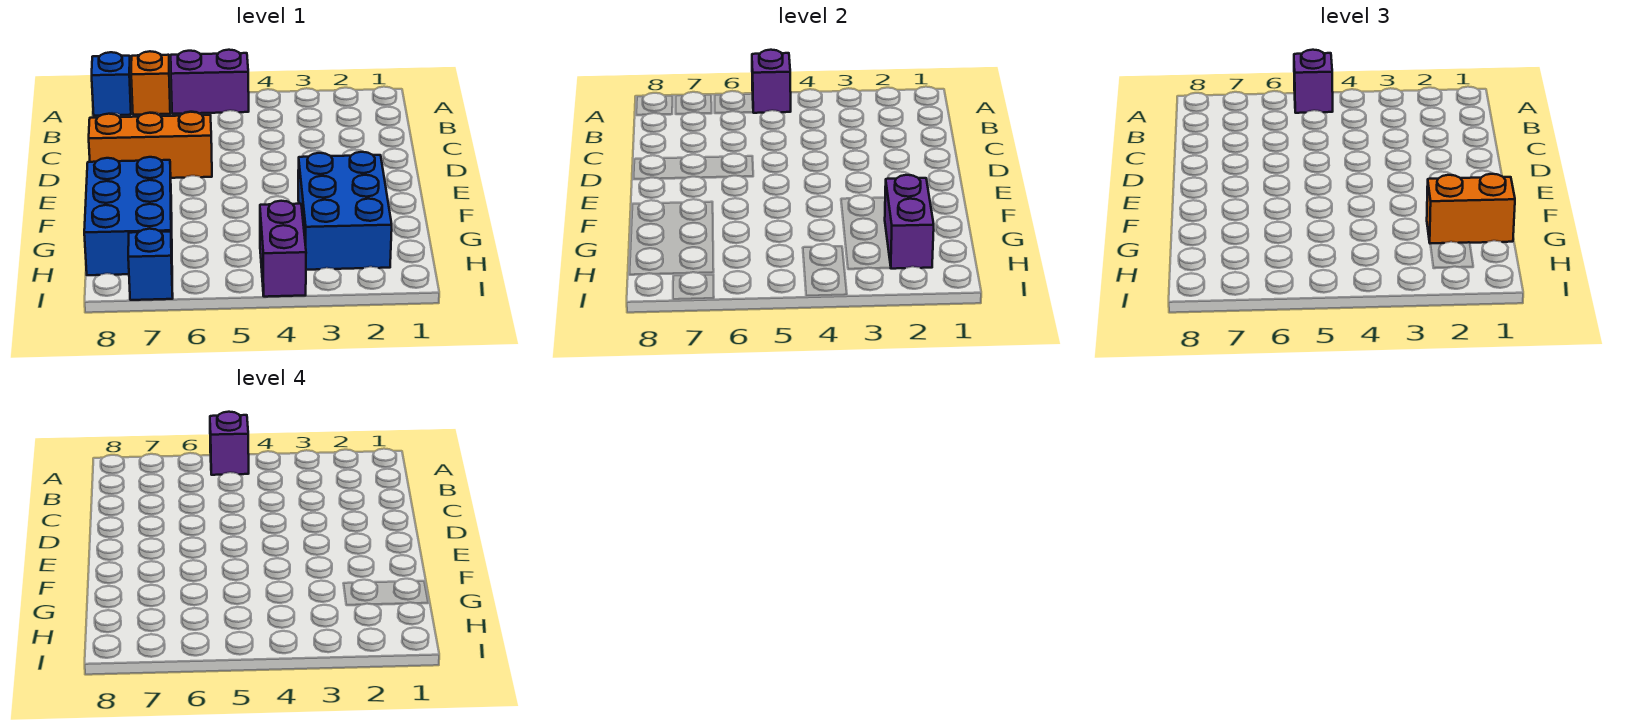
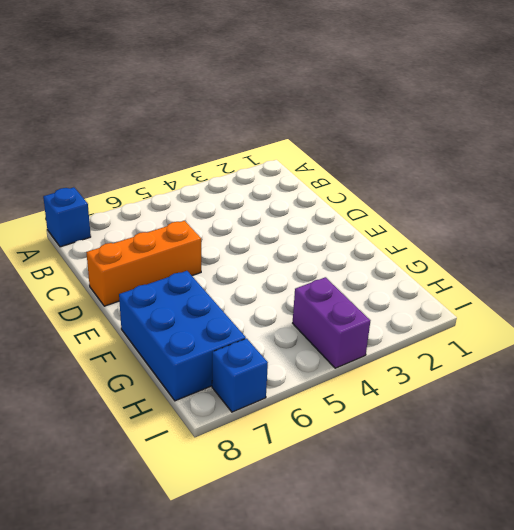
none -> purple 1x2 brick [171,50,249,114]
none -> orange 1x1 brick [131,51,170,115]
none -> blue 2x3 brick [298,152,392,270]

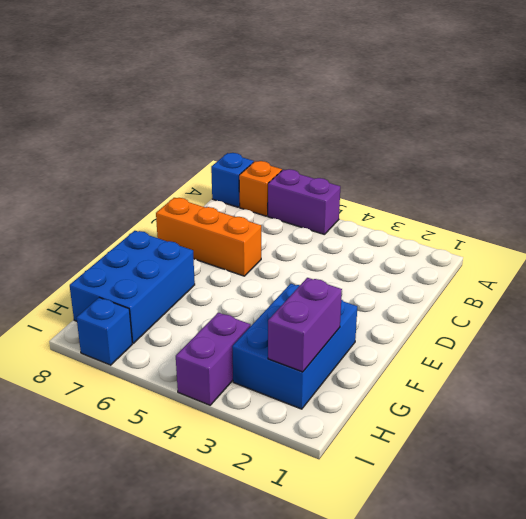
none -> purple 1x1 brick [752,50,791,113]
none -> purple 1x1 brick [1294,50,1333,113]
none -> orange 1x2 brick [1427,174,1515,243]

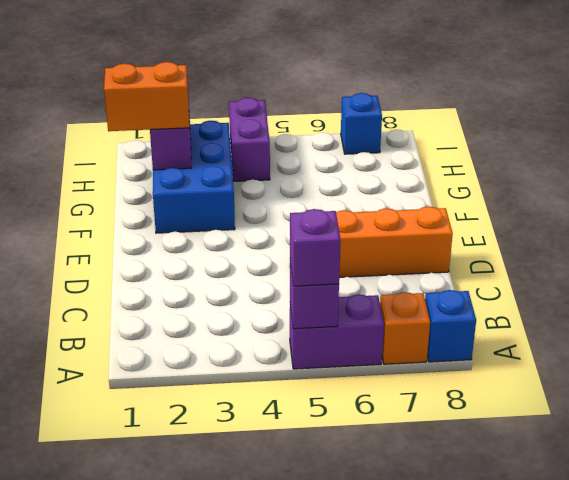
none -> blue 2x3 brick [84,157,172,275]
none -> purple 1x1 brick [210,412,249,475]

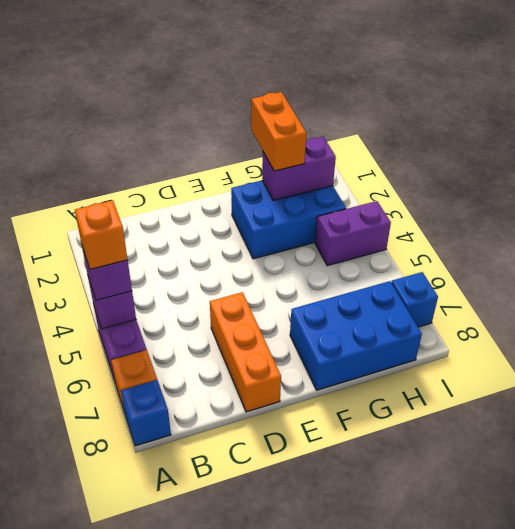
orange 1x1 brick [75,200,128,270] -> purple 1x1 brick [210,412,249,475]

